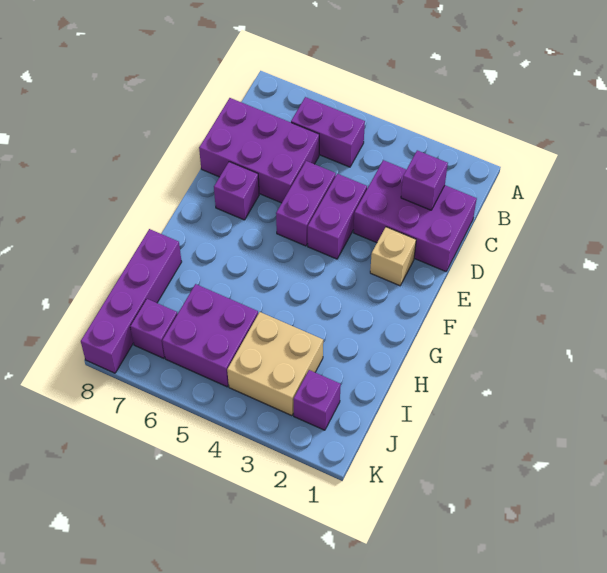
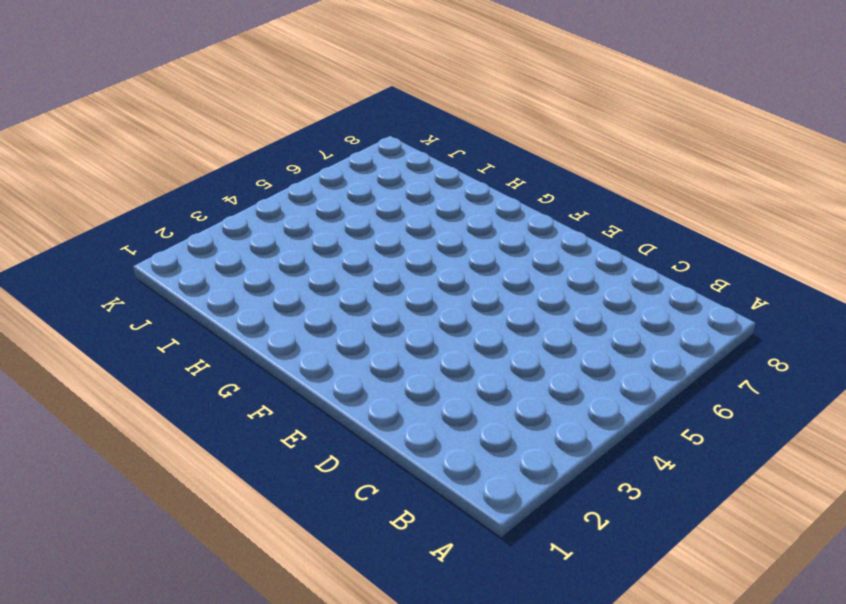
none -> purple 1x2 brick [291,97,365,167]
none -> purple 2x3 brick [353,160,477,271]
none -> purple 2x3 brick [199,98,319,203]

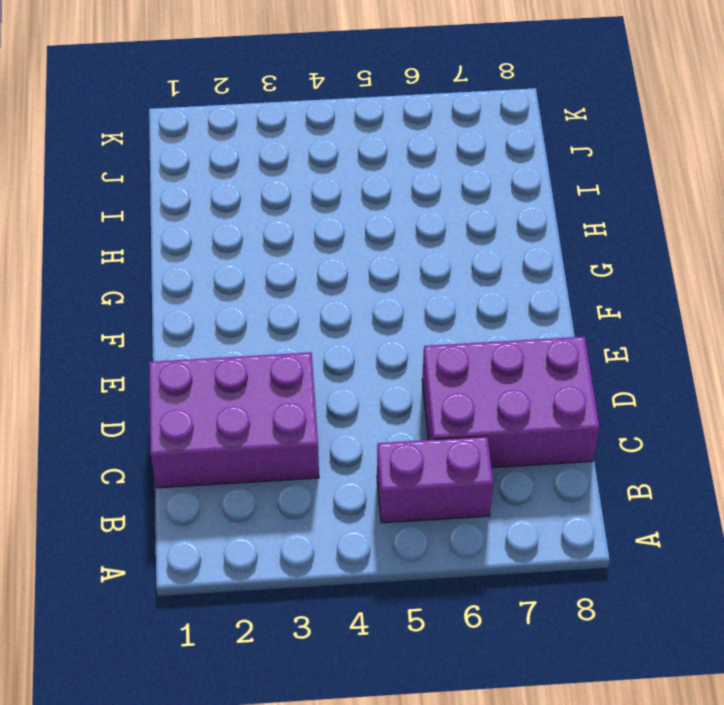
none -> purple 1x2 brick [308,174,367,259]
none -> purple 1x2 brick [276,161,336,246]
none -> tan 1x1 brick [370,227,416,286]

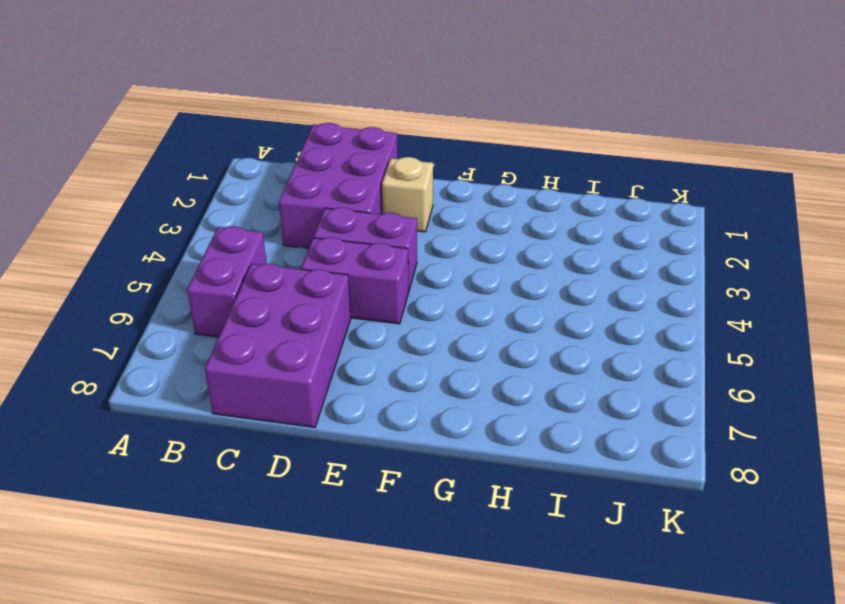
none -> purple 1x1 brick [214,162,259,220]
none -> purple 1x4 brick [81,229,182,373]
none -> tan 2x2 brick [227,312,323,416]

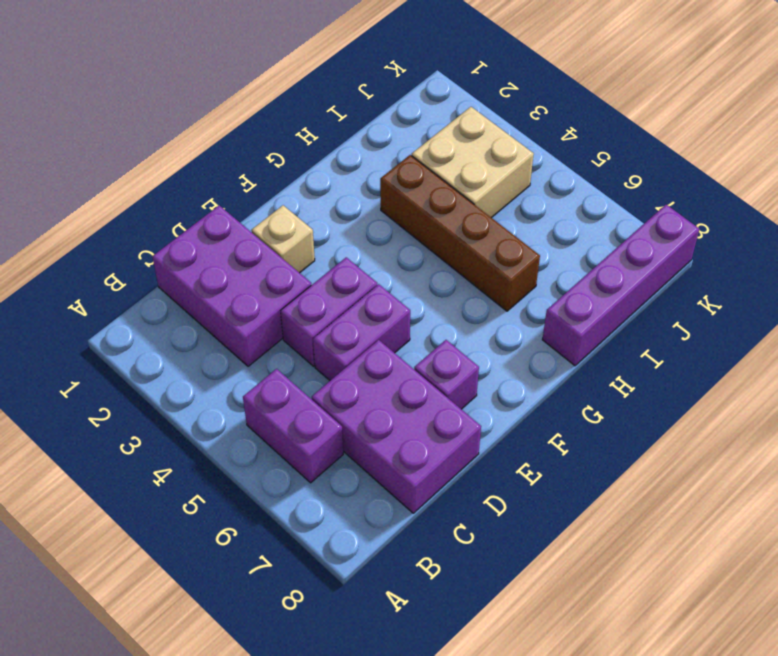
brown 1x4 brick [380,155,540,311] -> none
none -> purple 2x2 brick [162,284,258,387]
none -> purple 1x1 brick [293,370,341,430]
none -> purple 1x1 brick [130,299,177,358]

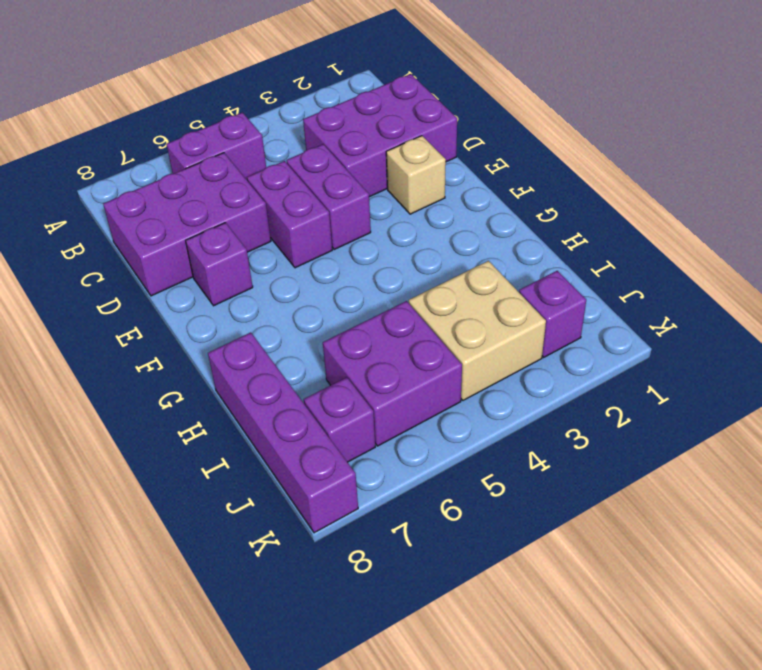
none -> purple 1x1 brick [401,150,448,210]

